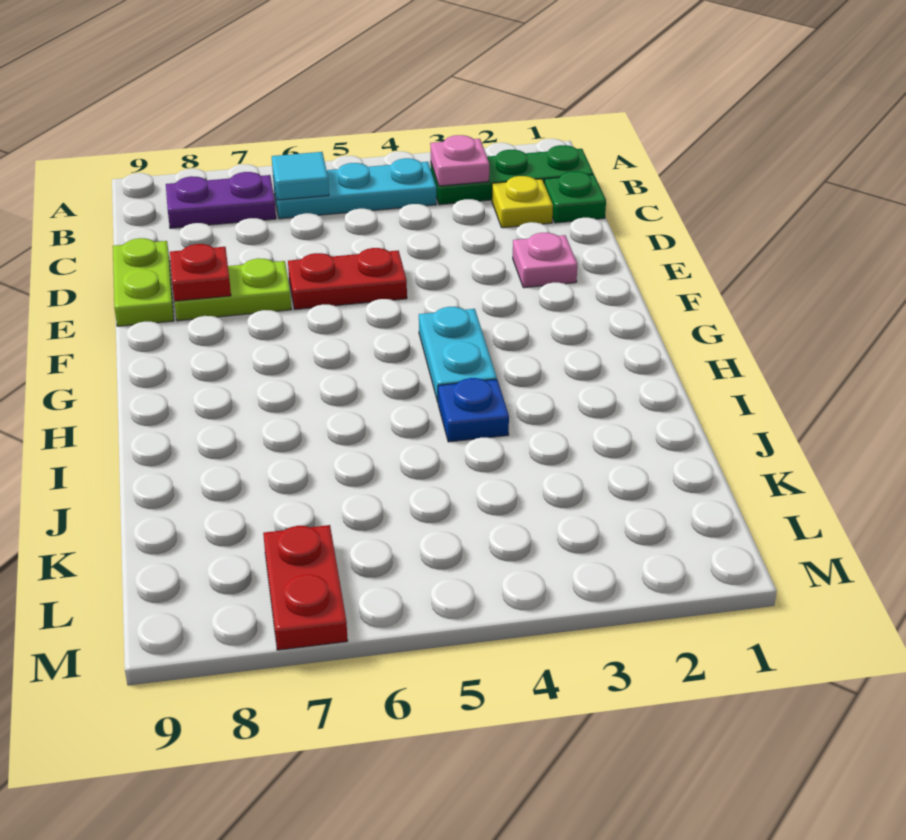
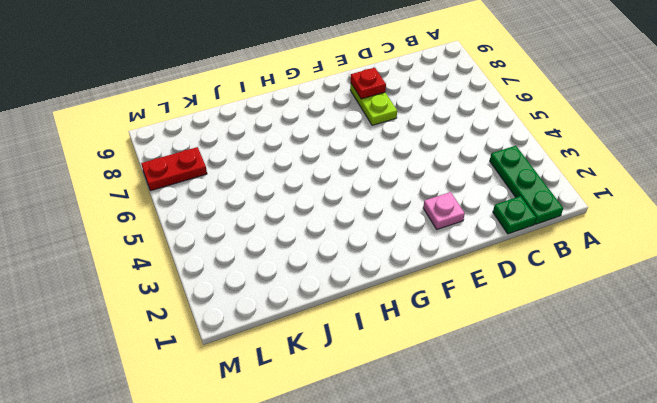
none -> cyan 1x3 plate [273,158,436,219]
none -> purple 1x2 plate [166,172,276,228]
none -> yellow 1x1 plate [492,176,553,228]

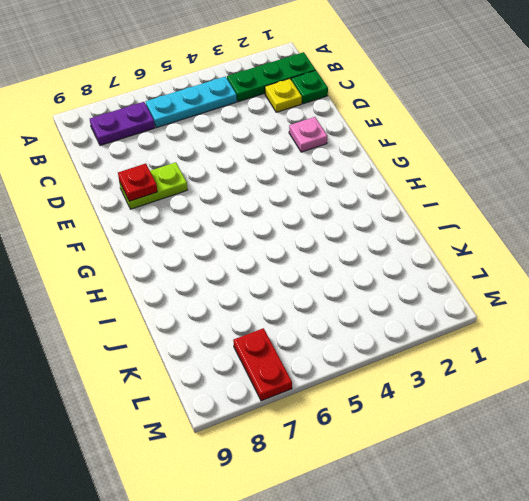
none -> lime 1x2 plate [113,238,174,326]
none -> red 1x2 plate [288,248,407,309]
none -> cyan 1x2 plate [419,307,497,402]

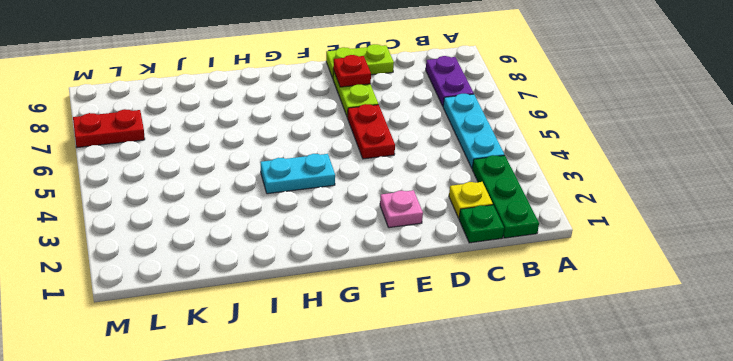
none -> blue 1x1 plate [438,378,509,442]
none -> pink 1x1 plate [430,135,489,186]
none -> cyan 1x1 tile [272,152,329,200]

